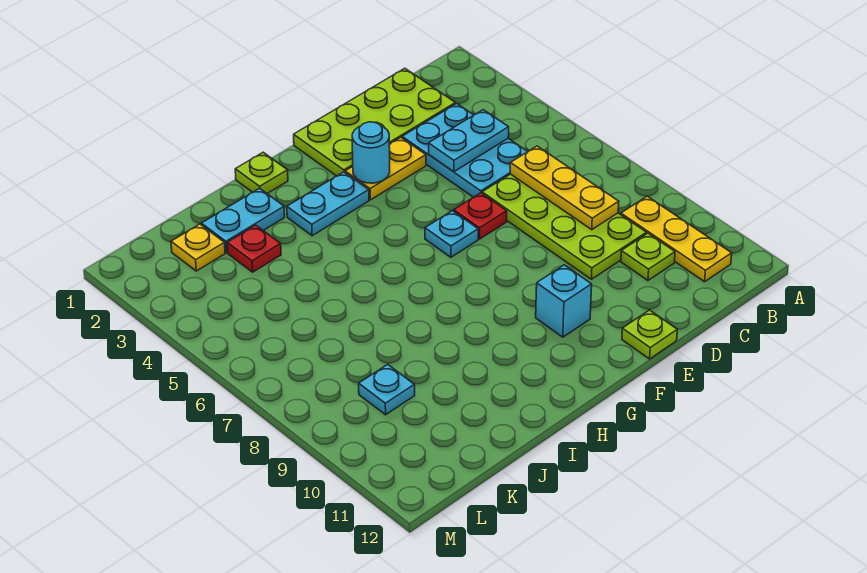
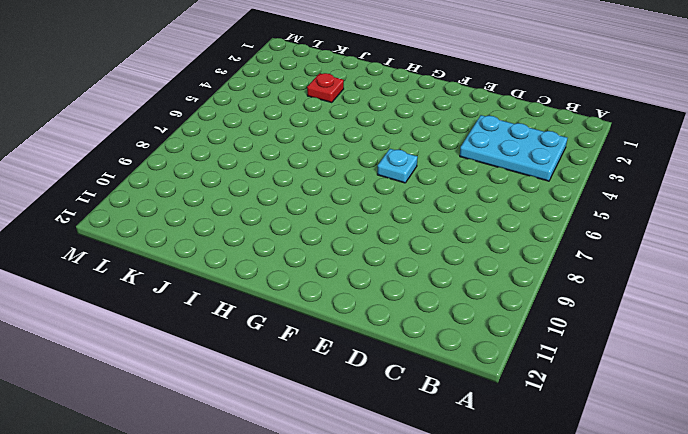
cyan 2x3 plate [460,115,567,181] -> cyan 2x3 plate turned to [402,104,528,197]
none -> yellow 1x3 plate [621,196,732,282]
none -> lime 2x4 plate [294,68,455,176]
none -> lime 2x4 plate [482,174,646,279]

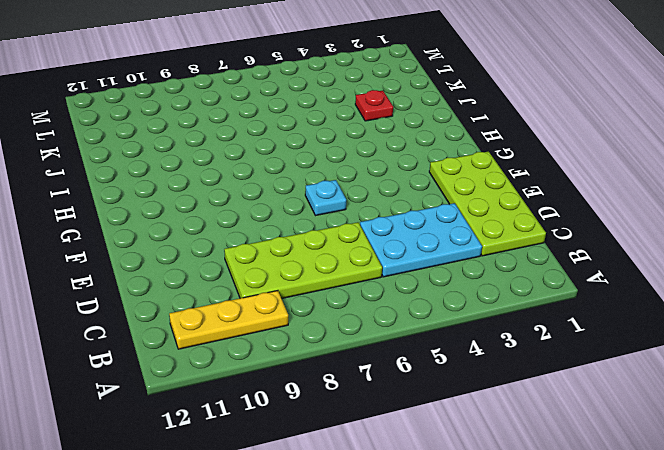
none -> lime 1x1 plate [621,233,675,280]
none -> yellow 1x2 plate [345,137,426,200]
none -> red 1x1 plate [454,193,507,239]

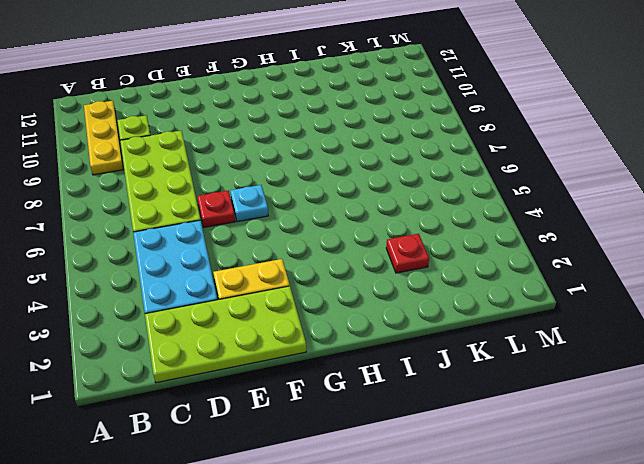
none -> lime 1x1 plate [622,310,677,359]
none -> cyan 1x1 brick [536,265,592,337]
none -> cyan 1x2 plate [287,172,369,236]

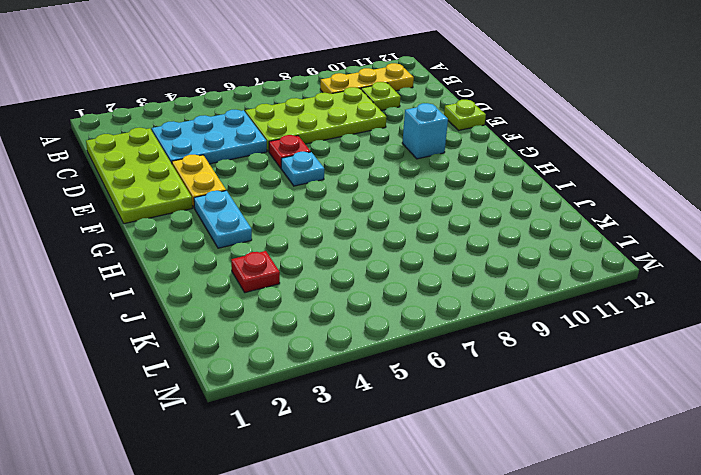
none -> lime 1x1 plate [235,152,288,193]
none -> cyan 1x2 plate [201,188,285,253]
none -> yellow 1x1 plate [171,224,225,271]

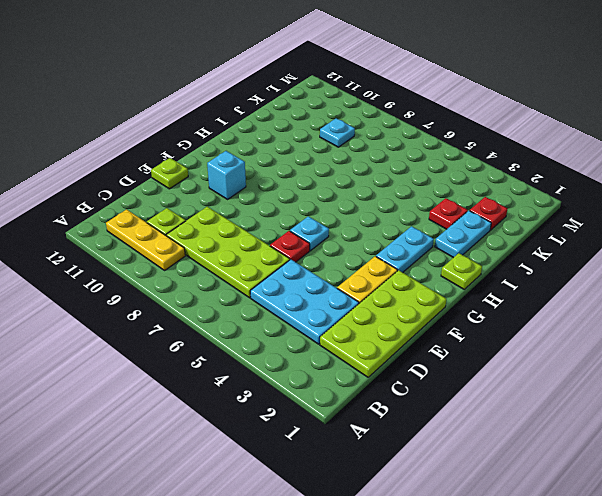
red 1x1 plate [470,197,508,230] -> yellow 1x1 plate [171,224,225,271]
none -> cyan 1x2 plate [429,110,509,172]
none -> yellow 1x3 plate [510,146,619,230]
none -> cyan 1x1 round brick [352,122,390,183]

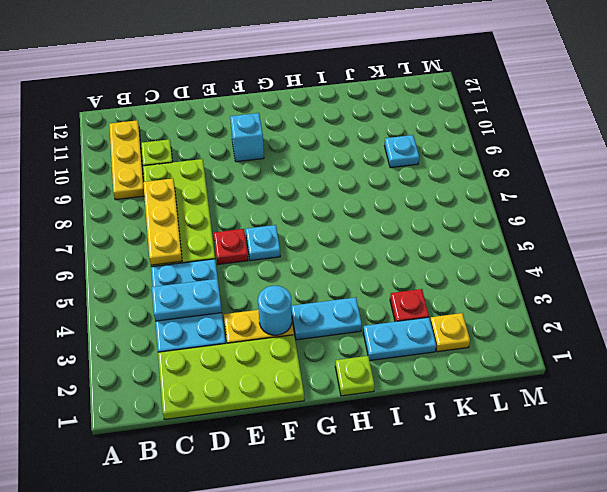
none -> lime 1x1 plate [622,310,677,359]

